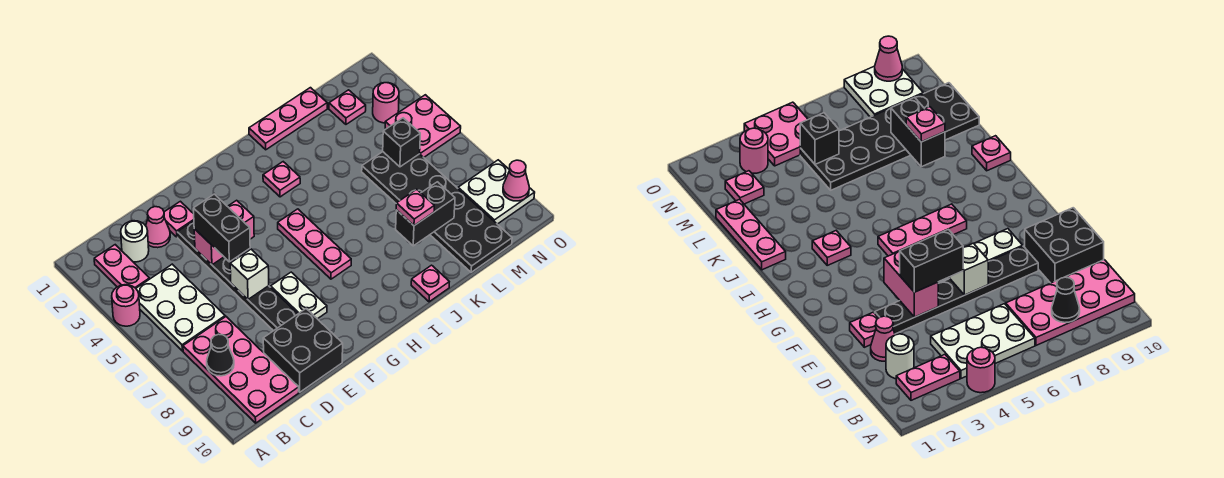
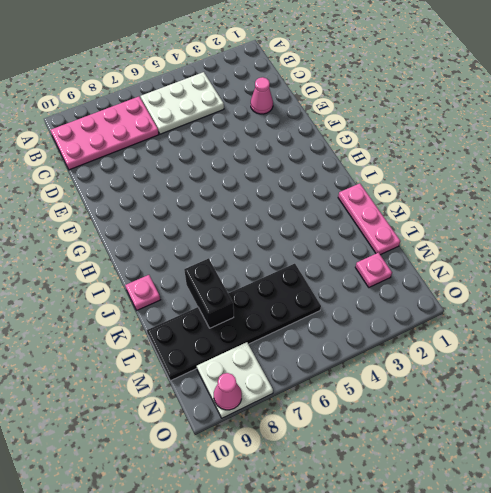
none -> pink 1x1 round brick [112,285,140,326]
none -> pink 1x2 plate [94,245,150,288]
none -> white 1x1 round brick [121,221,149,262]

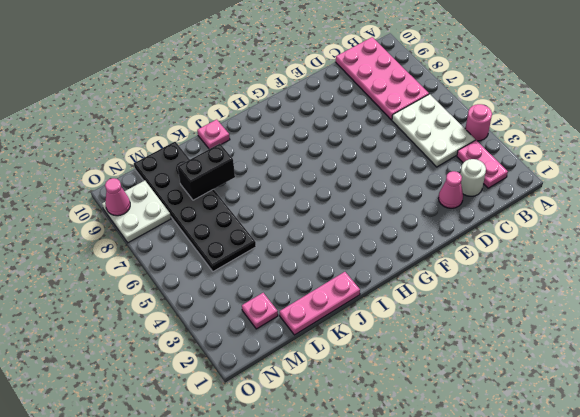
none -> black 2x2 brick [263,309,343,392]
none -> pink 1x1 plate [164,201,194,237]
none -> black 1x6 plate [177,221,298,331]

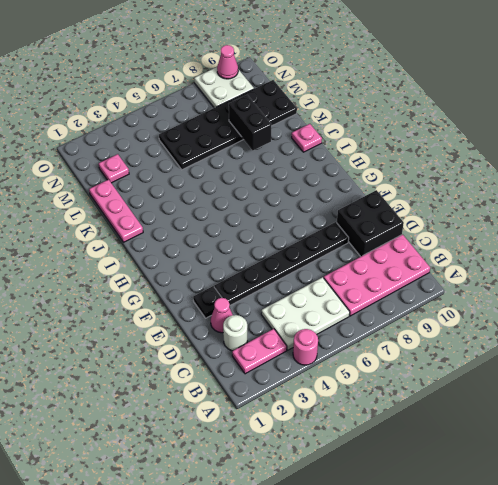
black 1x1 plate [193,286,222,318] -> pink 1x1 plate [164,201,194,237]
none -> white 1x2 plate [271,272,327,319]
none -> pink 1x3 plate [278,209,351,279]
none -> pink 1x1 plate [263,162,300,197]

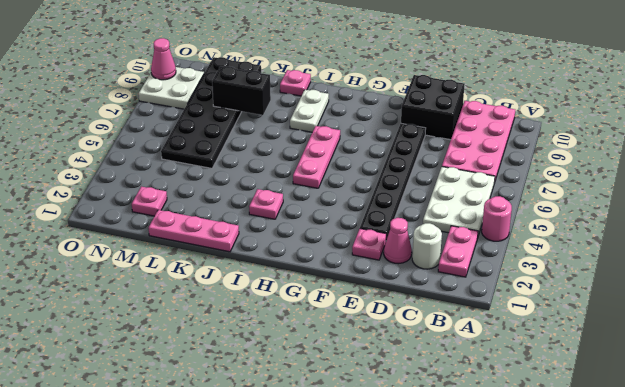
white 1x2 plate [290,90,329,132] -> white 1x2 plate moved to [271,272,327,319]
none -> pink 1x1 round brick [373,83,399,123]
none -> pink 2x2 plate [385,95,461,157]
none -> black 1x1 cone [207,334,234,376]

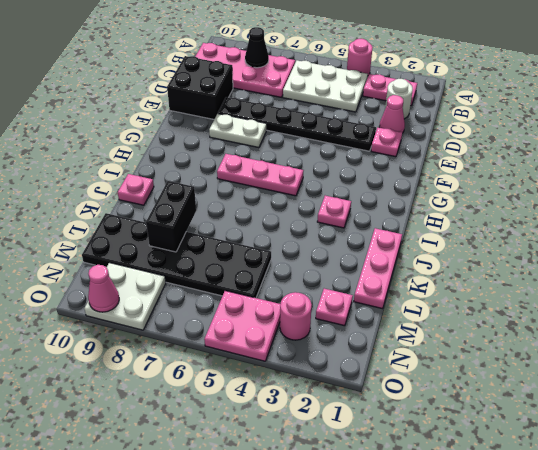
none -> pink 1x2 brick [194,200,254,265]
none -> white 1x1 brick [230,249,269,299]
none -> black 1x1 brick [383,118,420,167]

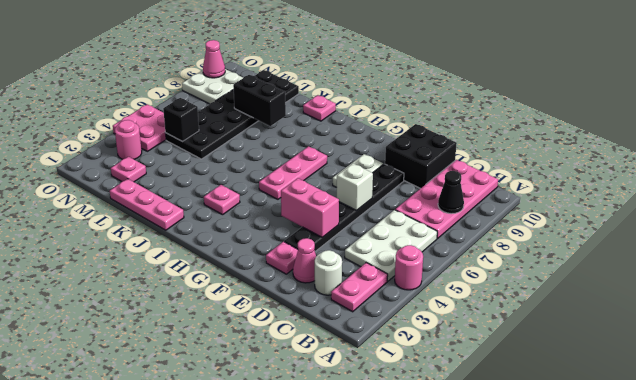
none -> black 1x2 brick [193,194,250,262]
none -> pink 1x1 plate [396,189,434,226]

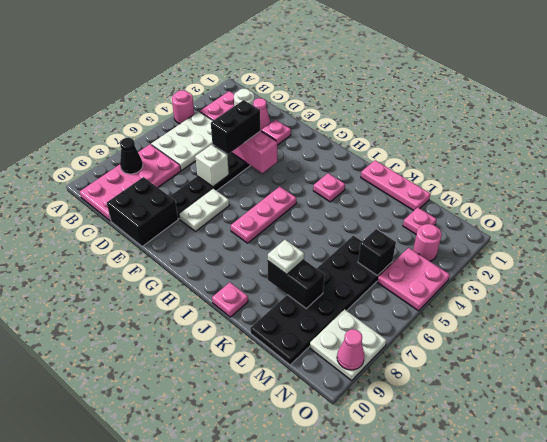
white 1x1 plate [268,240,304,274] -> pink 1x1 plate [396,189,434,226]

